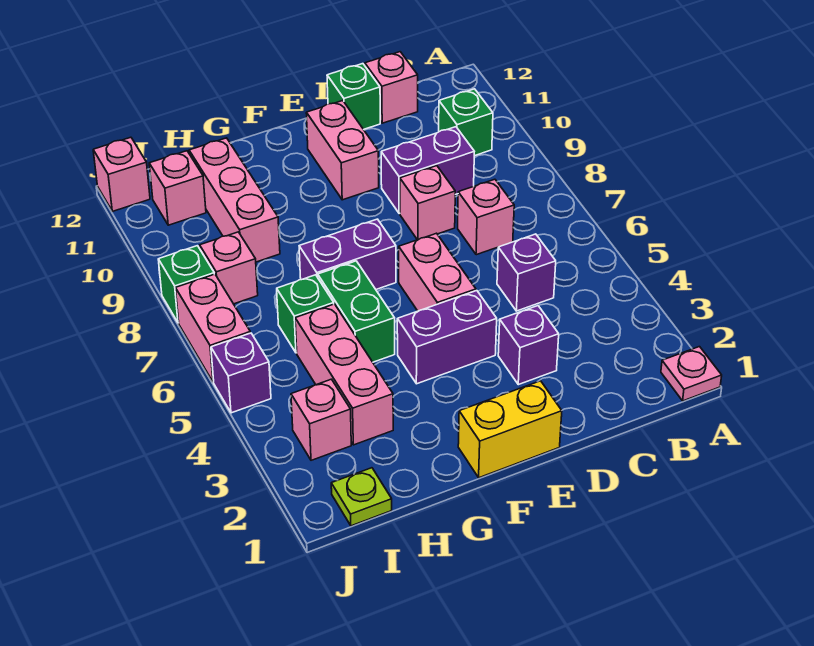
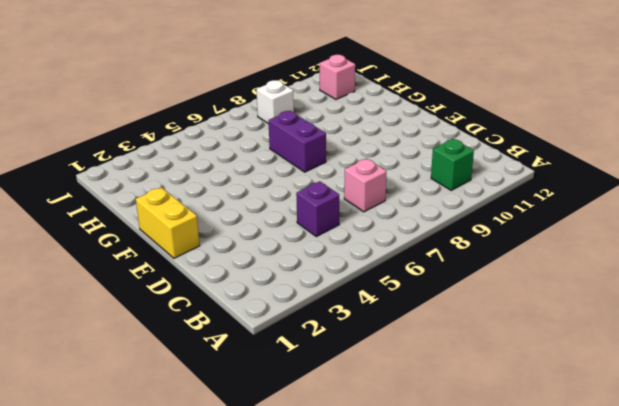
white 1x1 brick [256,80,294,124] -> pink 1x1 brick [200,232,258,304]
none -> pink 1x1 plate [661,347,722,401]
none -> purple 1x2 brick [381,127,474,214]
none -> pink 1x1 brick [365,52,418,123]

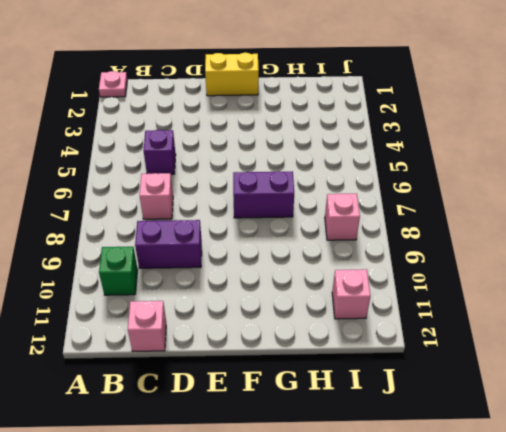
none -> purple 1x1 brick [498,306,559,385]
none -> pink 1x1 brick [400,166,455,240]
none -> green 1x1 brick [327,64,380,129]

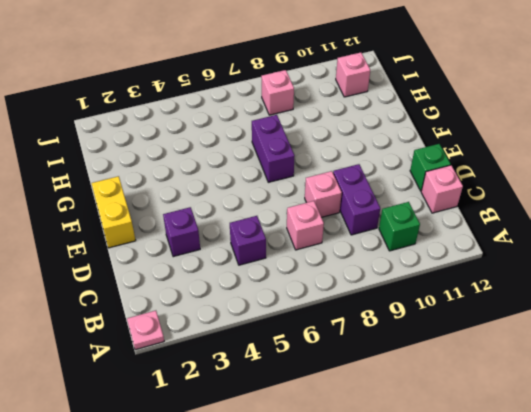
none -> purple 1x2 brick [397,291,497,384]
none -> pink 1x2 brick [399,233,476,311]
none -> pink 1x2 brick [306,101,379,200]

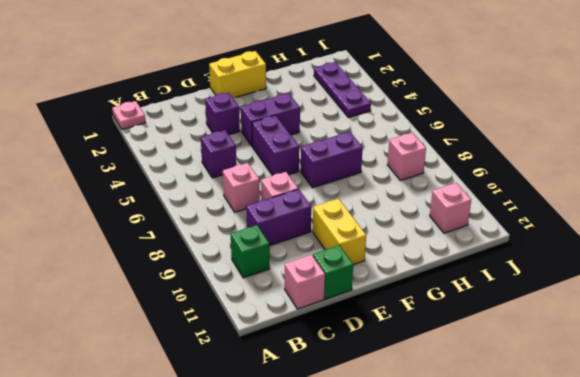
purple 1x2 brick [252,115,299,176] -> pink 1x2 brick [399,233,476,311]
yellow 1x2 brick [313,199,366,265] -> pink 1x2 brick [306,101,379,200]
purple 1x3 plate [314,62,371,118] -> pink 1x1 brick [291,379,351,460]
none -> green 1x2 brick [318,261,395,362]
none -> pink 1x3 brick [295,304,393,445]
none -> green 1x1 brick [277,275,334,353]

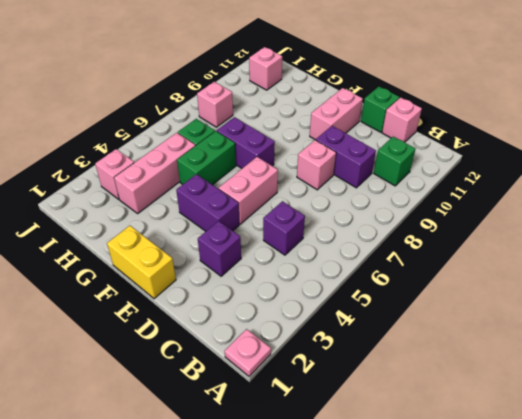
none -> pink 1x1 brick [458,179,514,255]
none -> pink 1x3 brick [189,138,280,262]
none -> lime 1x1 plate [331,468,392,526]

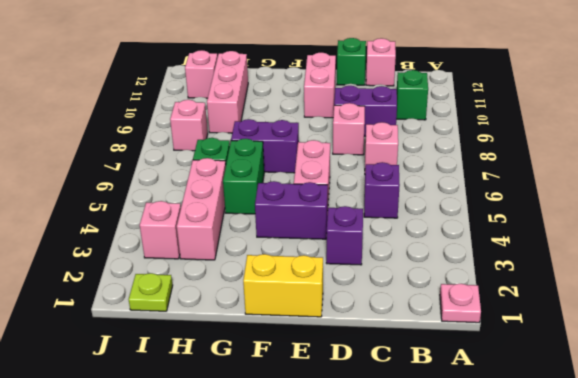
none -> purple 1x1 brick [211,333,271,413]
none -> pink 1x2 brick [176,274,250,382]
none -> green 1x1 brick [158,246,214,323]

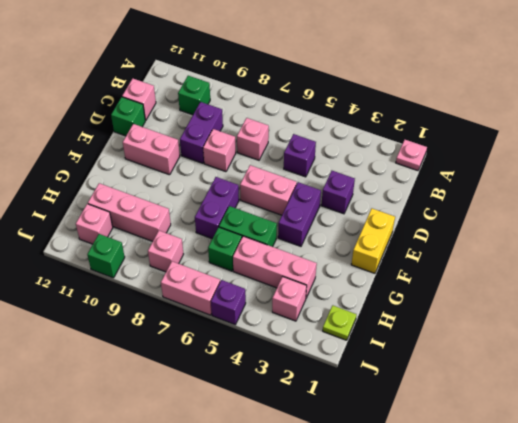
green 1x1 brick [87,234,125,278] -> green 1x1 brick moved to [158,246,214,323]
none -> pink 1x1 brick [93,137,150,211]

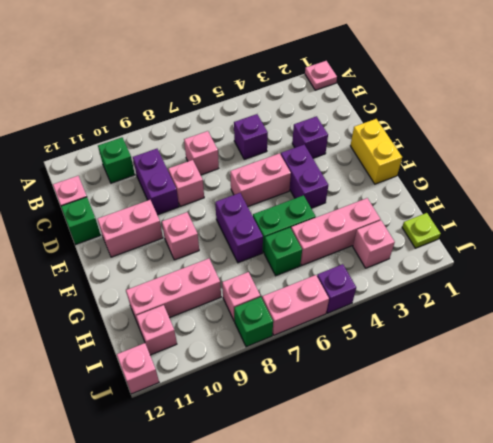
pink 1x1 brick [162,212,199,260] -> none

